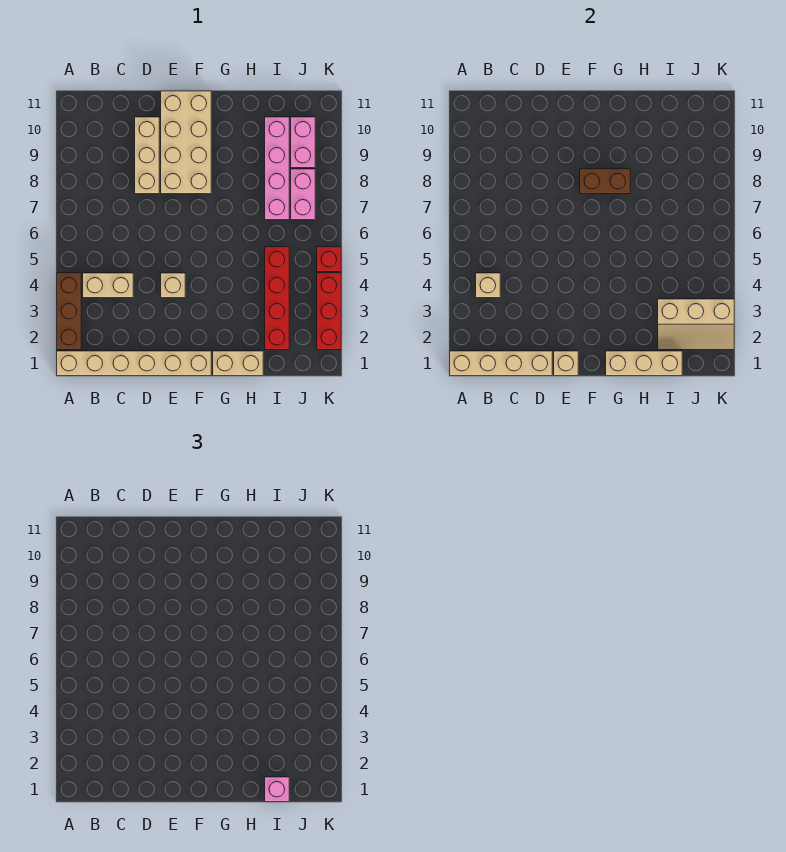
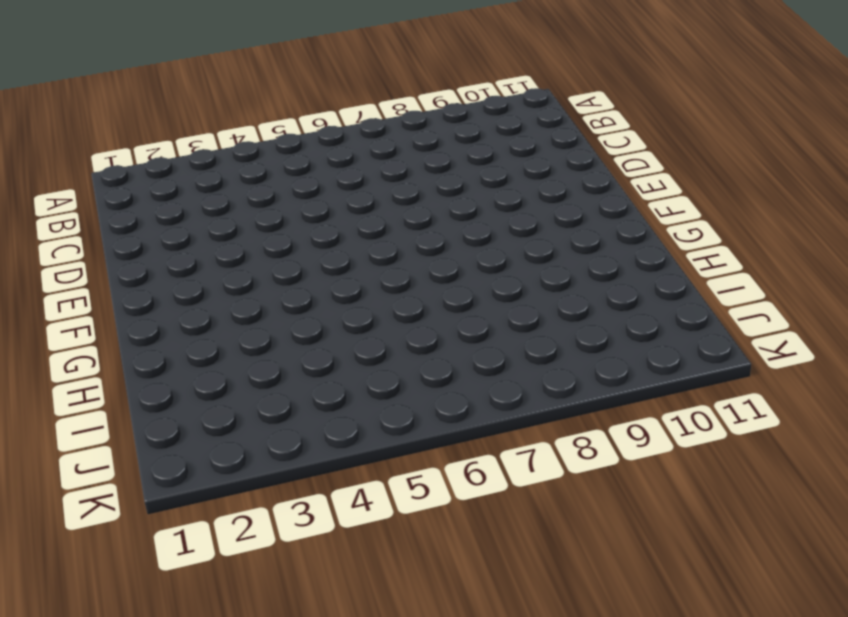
none -> tan 1x6 brick [57,351,211,376]
none -> brown 1x3 brick [57,273,81,350]
none -> tan 1x2 brick [83,273,133,298]

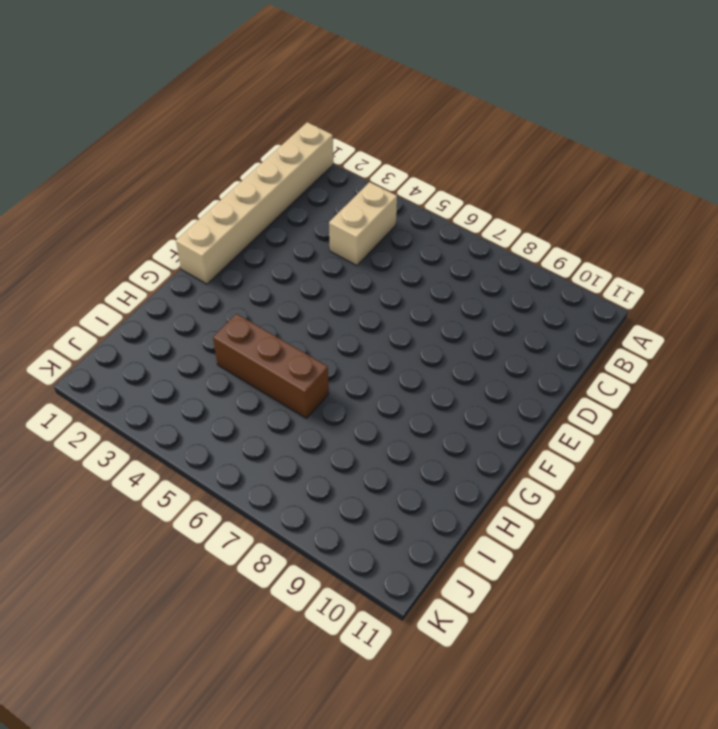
brown 1x3 brick [213,314,329,418] -> brown 1x3 brick moved to [57,273,81,350]
none -> tan 1x3 brick [135,117,159,194]
none -> tan 1x1 brick [161,273,185,298]
none -> tan 2x4 brick [161,91,211,194]

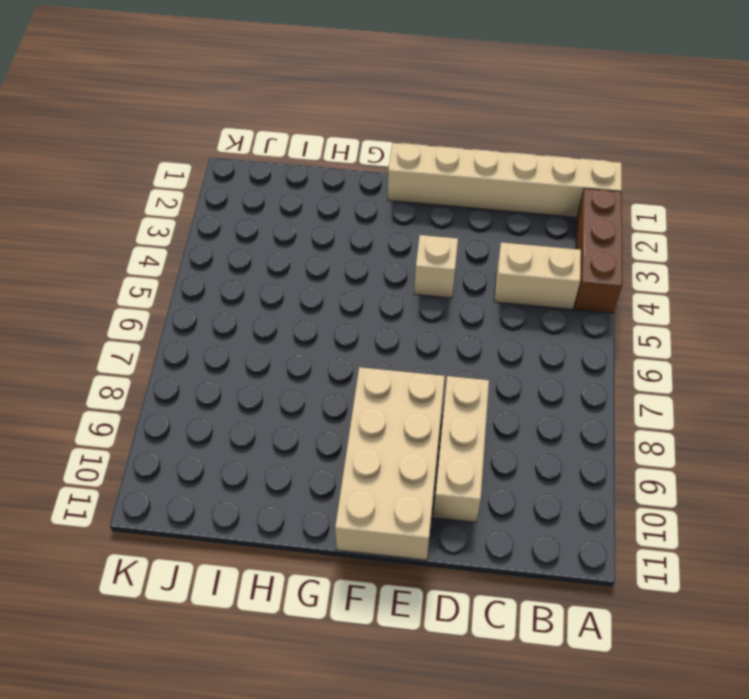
none -> tan 1x2 brick [213,351,263,376]
none -> red 1x4 brick [265,247,289,350]
none -> pink 1x4 brick [265,117,289,220]

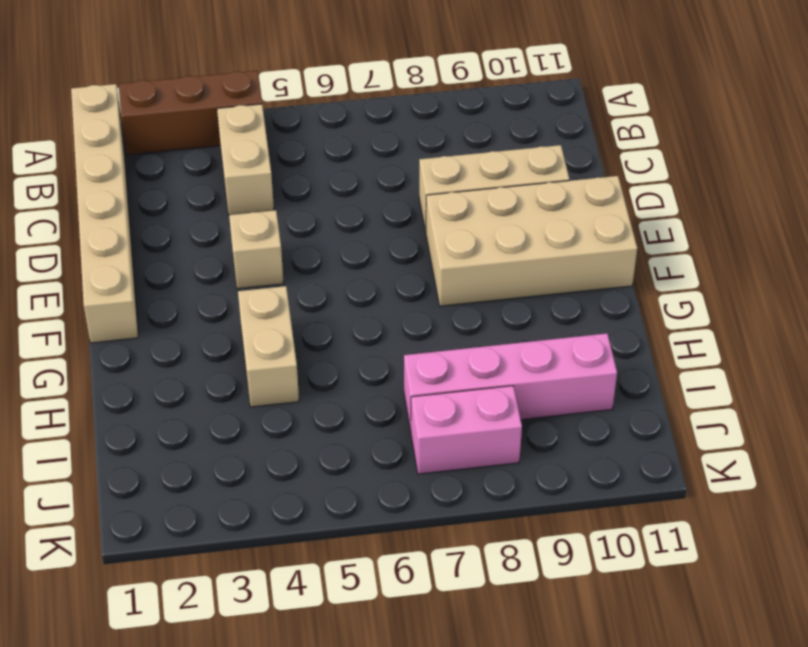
tan 1x2 brick [238,286,299,407] -> tan 1x2 brick moved to [213,351,263,376]
none -> red 1x4 brick [265,247,289,350]
none -> pink 1x2 brick [291,117,315,168]
none -> red 1x3 brick [317,273,341,350]

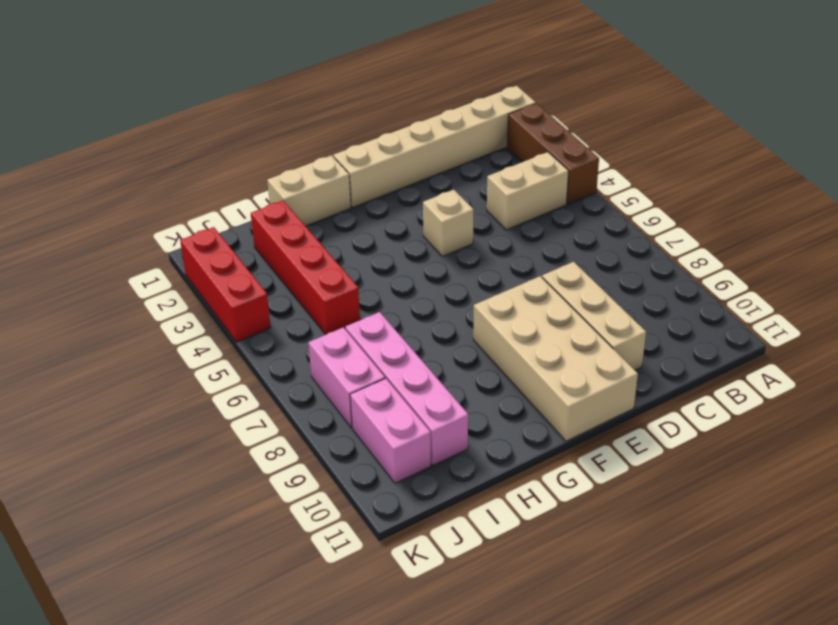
none -> red 1x1 brick [317,247,341,272]
none -> tan 1x4 brick [450,351,552,376]
none -> tan 1x1 brick [476,273,500,298]

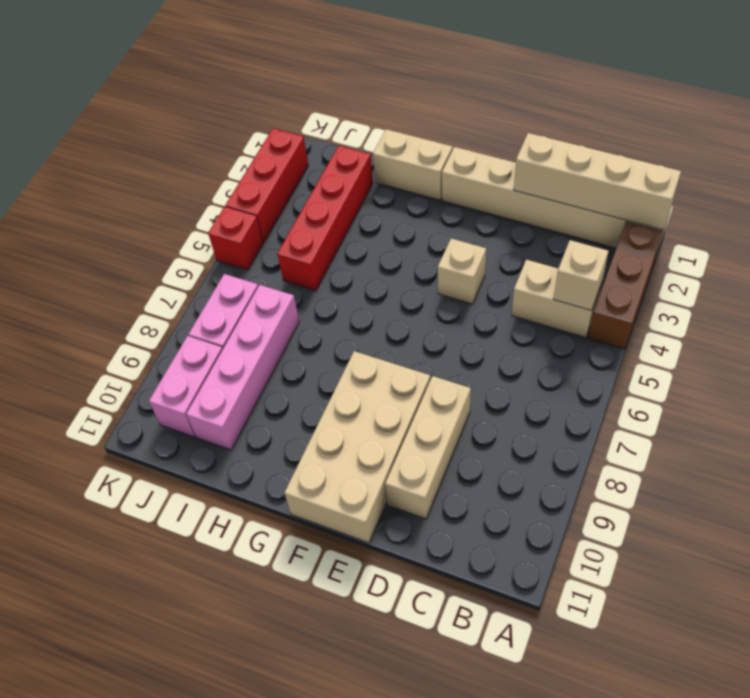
none -> tan 1x1 brick [554,351,578,376]
none -> brown 1x2 brick [580,169,630,194]
none -> tan 1x3 brick [606,351,682,376]

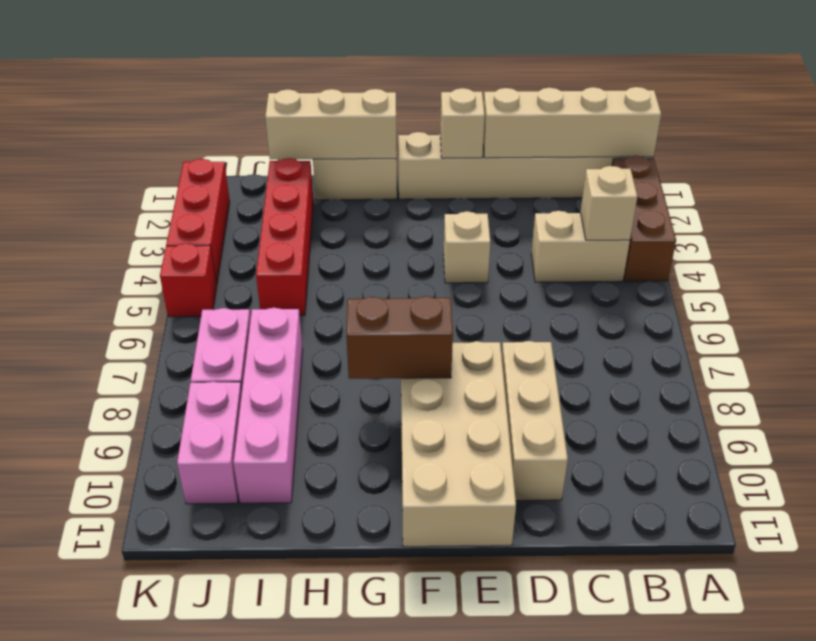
none -> tan 2x3 slope [658,299,734,350]
none -> pink 1x1 brick [265,777,289,802]

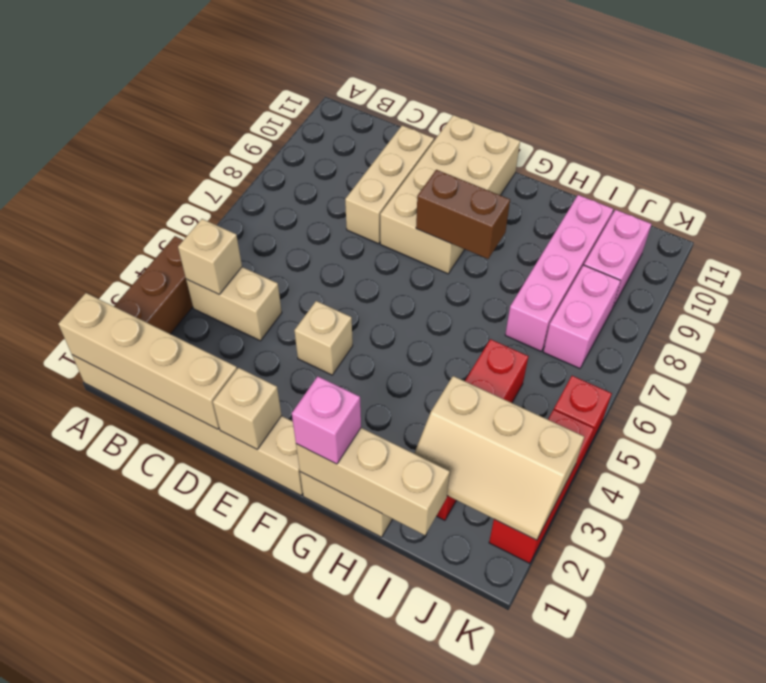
pink 1x1 brick [292,376,361,464] -> pink 1x1 brick moved to [265,777,289,802]

